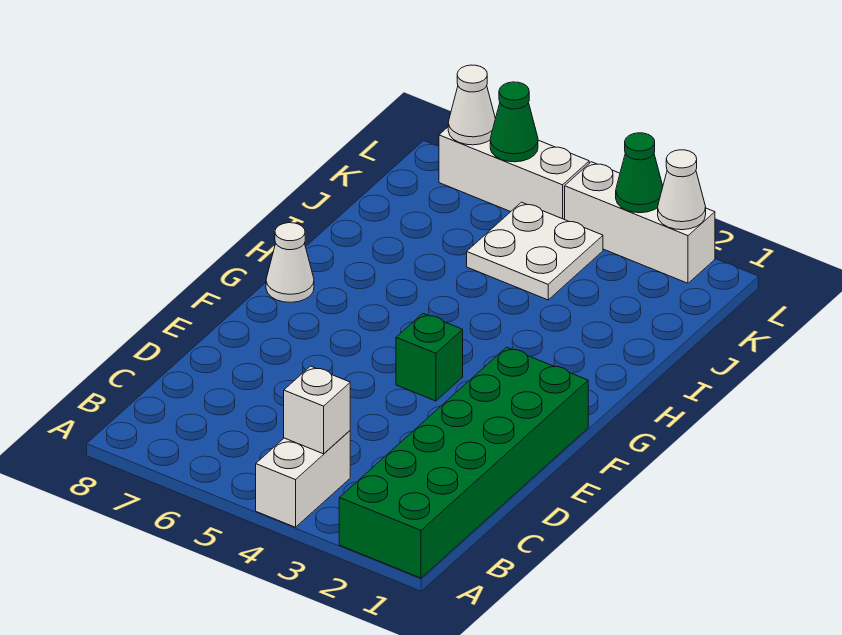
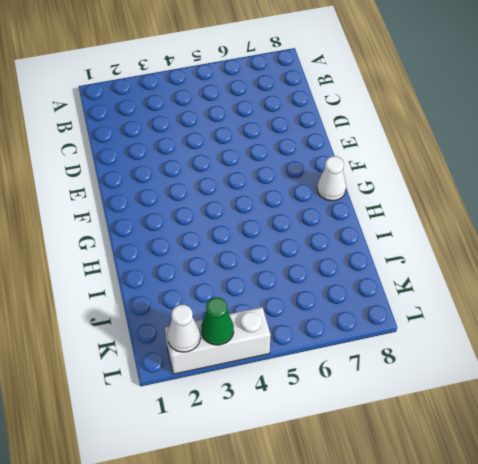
none -> green 2x6 brick [339,347,588,578]
none -> white 1x2 brick [256,431,350,527]
none -> green 1x1 brick [396,314,463,401]

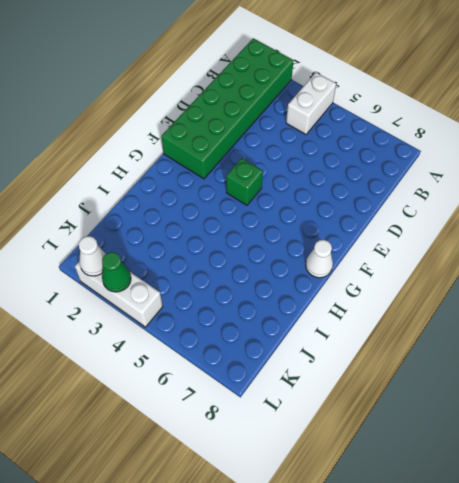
none -> white 2x2 plate [467,202,603,300]
none -> white 1x3 brick [439,127,589,219]
none -> white 1x1 brick [284,366,350,454]

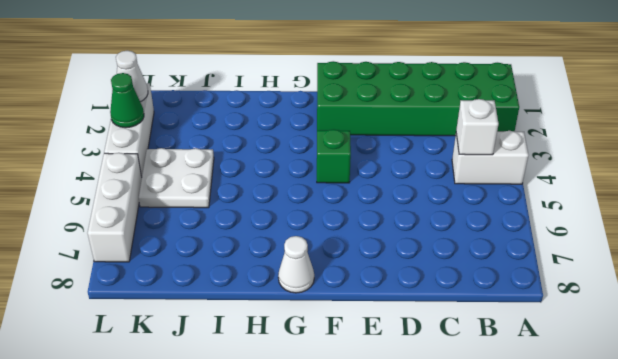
none -> green 1x1 cone [490,82,538,162]
none -> white 1x1 cone [448,65,495,145]

